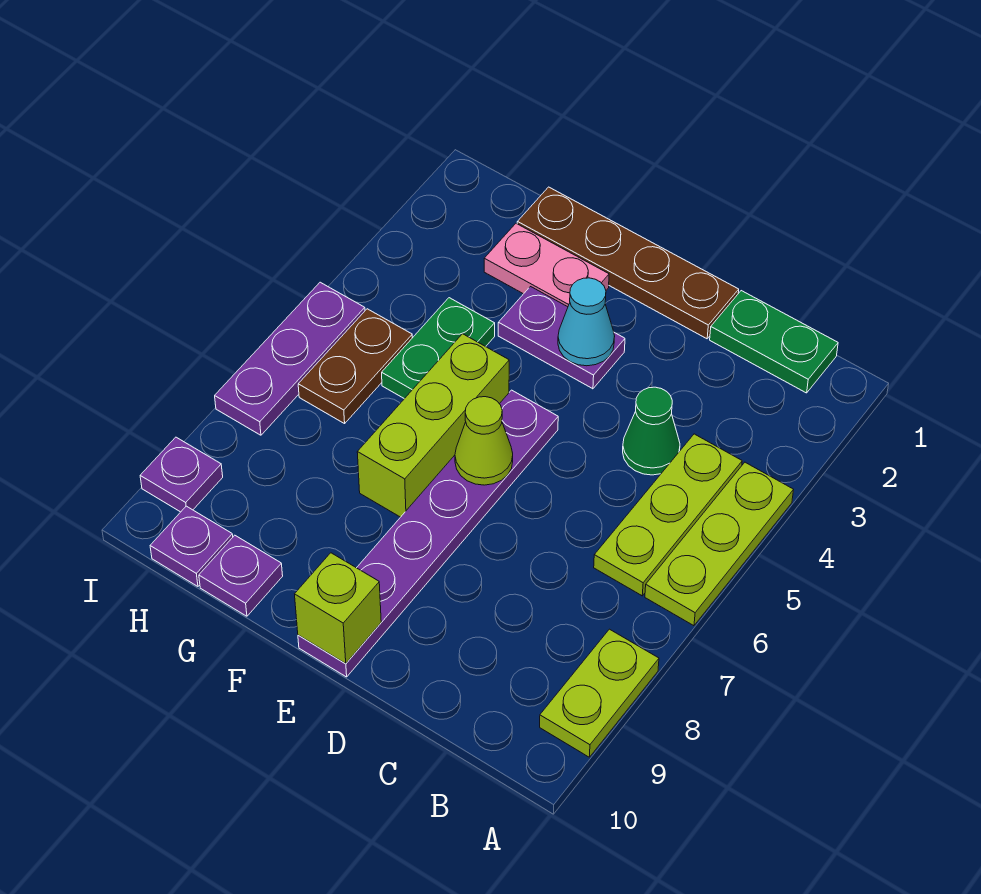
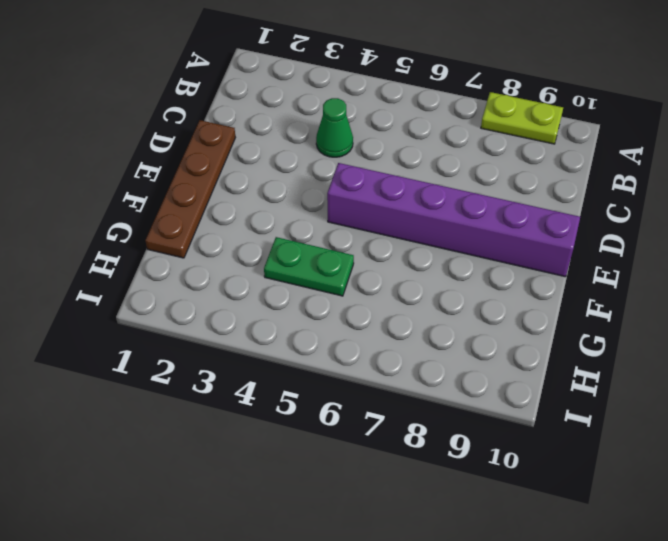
purple 1x6 brick [327,163,580,277] -> purple 1x6 plate [298,390,558,677]
none -> lime 1x3 plate [645,462,793,626]
none -> green 1x2 plate [710,291,838,393]
none -> lime 1x3 plate [594,434,742,596]

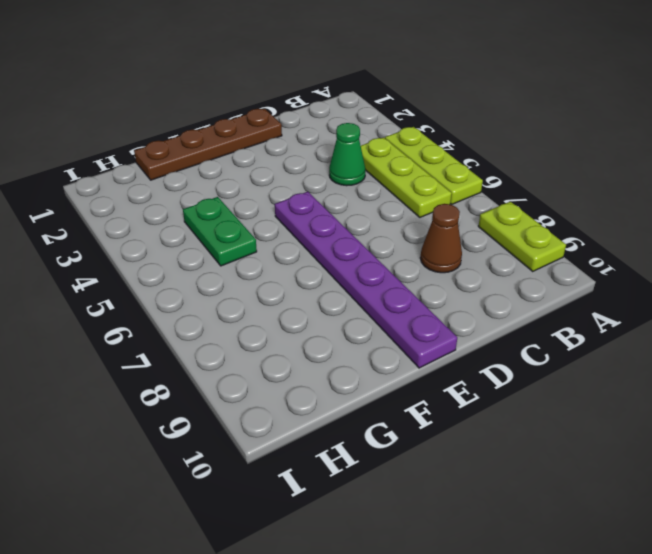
brown 1x1 cone [420,204,462,273] -> none
none -> green 1x2 plate [710,291,838,393]
none -> purple 1x2 plate [498,287,625,389]
none -> pink 1x2 plate [484,224,609,307]

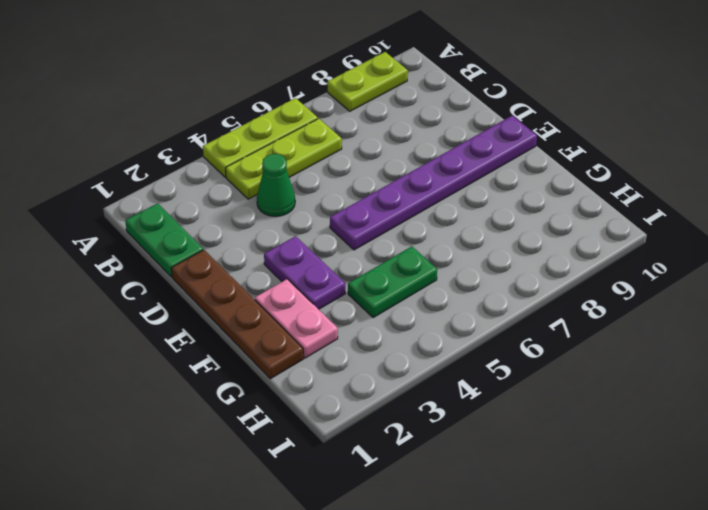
none -> lime 1x3 brick [357,334,509,517]
none -> purple 1x1 plate [199,535,283,616]
none -> brown 1x2 plate [298,309,412,424]

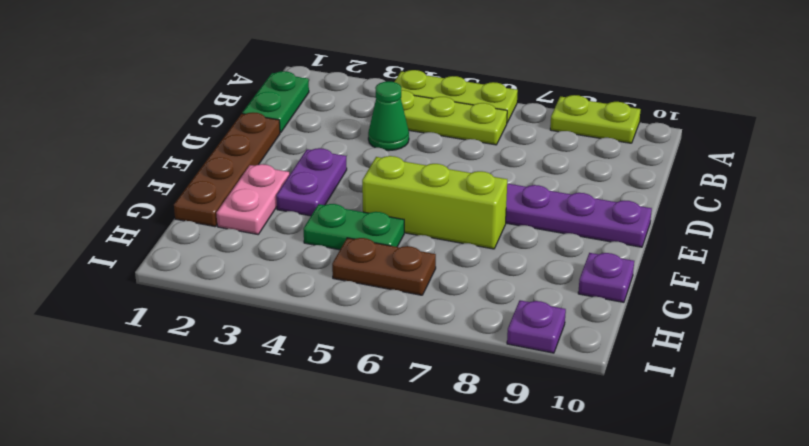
none -> purple 1x1 plate [150,506,233,586]
none -> purple 1x3 plate [215,282,365,435]
none -> cyan 1x1 cone [558,278,615,366]

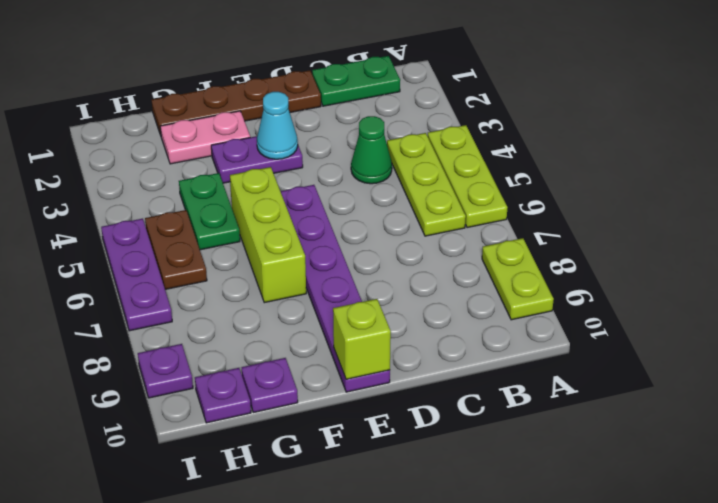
none -> lime 1x1 cone [455,397,513,485]

